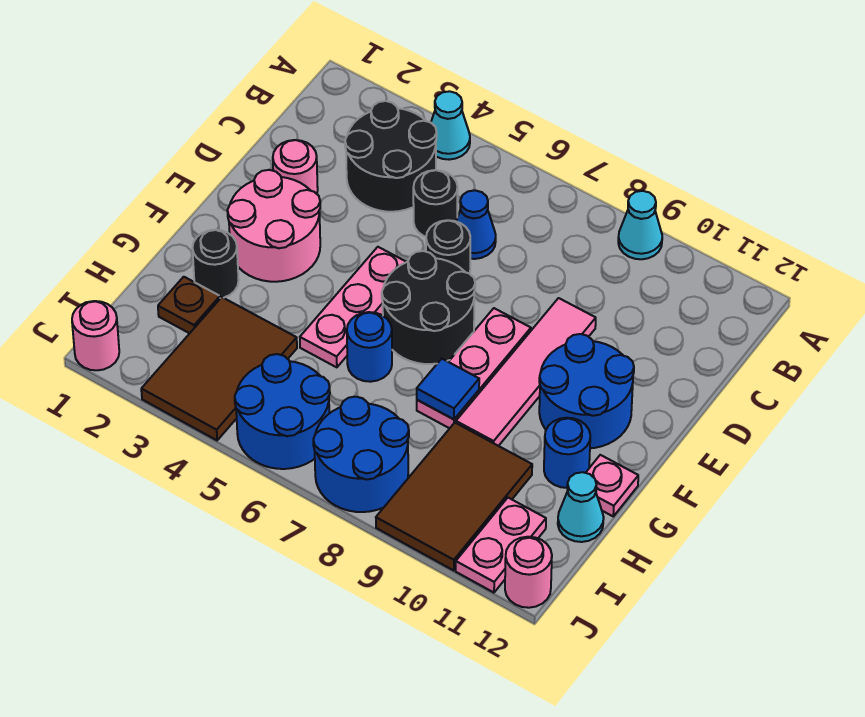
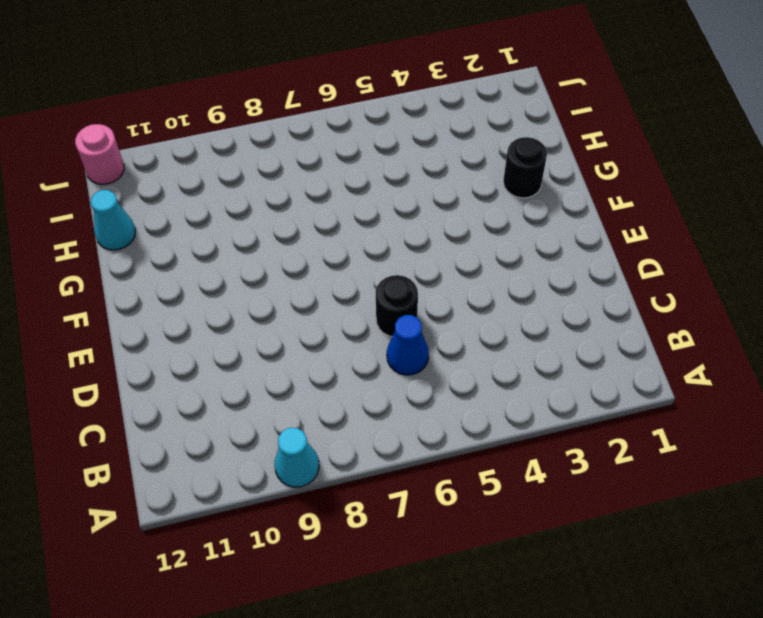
none -> cyan 1x1 cone [431,91,470,160]
none -> black 2x2 round brick [345,101,437,212]
none -> black 1x1 round brick [413,170,458,237]

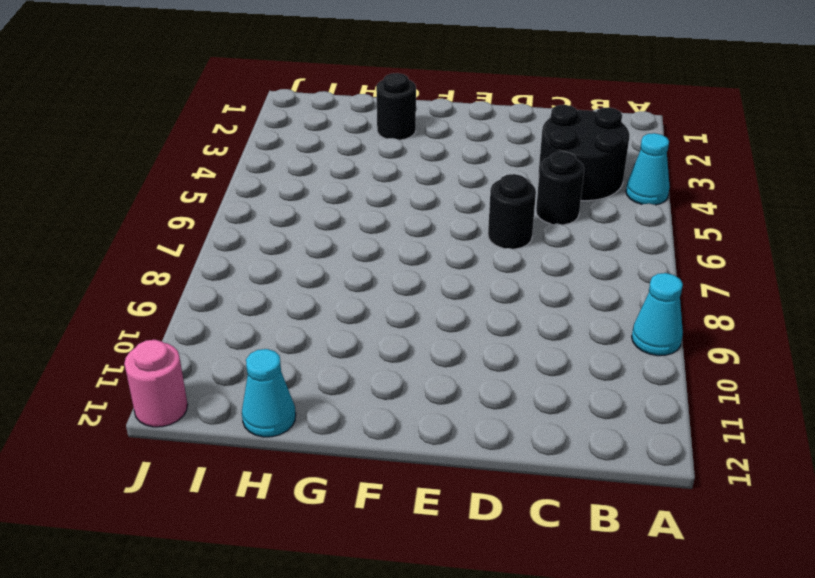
none -> blue 1x1 cone [456,190,496,259]
none -> pink 1x1 round brick [273,140,318,194]
none -> pink 1x4 tile [456,298,596,446]

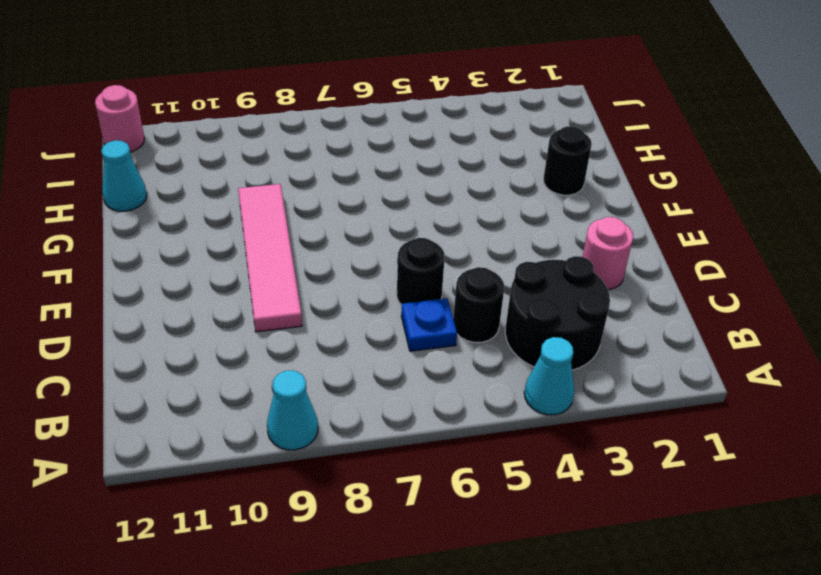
blue 1x1 plate [401,298,457,351] -> blue 1x1 cone [456,190,496,259]
none -> pink 2x2 round brick [227,170,320,282]
none -> pink 1x3 plate [300,247,406,367]
none -> black 2x2 round brick [382,251,475,364]

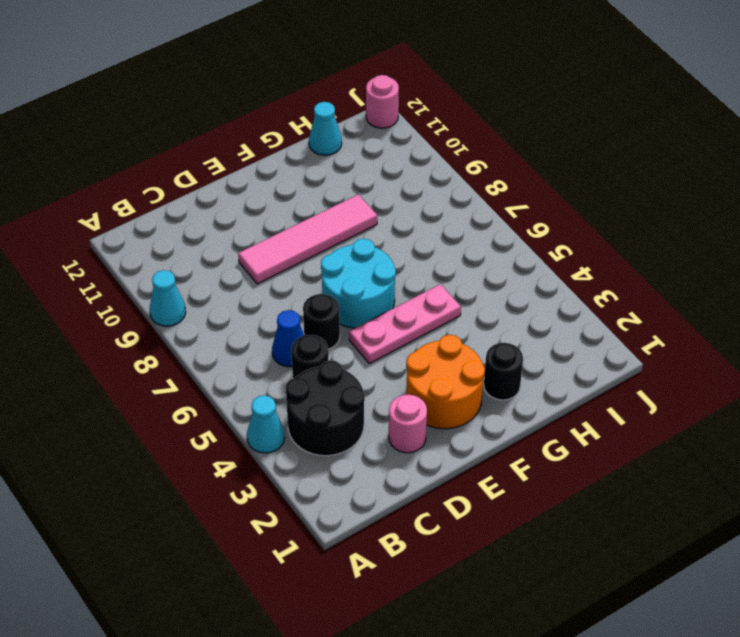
orange 2x2 round brick [406,335,485,429] -> pink 2x2 round brick [227,170,320,282]
cyan 2x2 round brick [321,239,396,328] -> black 2x2 round brick [382,251,475,364]
none -> pink 1x3 plate [417,308,531,428]
none -> blue 2x2 round brick [539,334,634,448]
none -> blue 1x1 round brick [347,312,392,382]

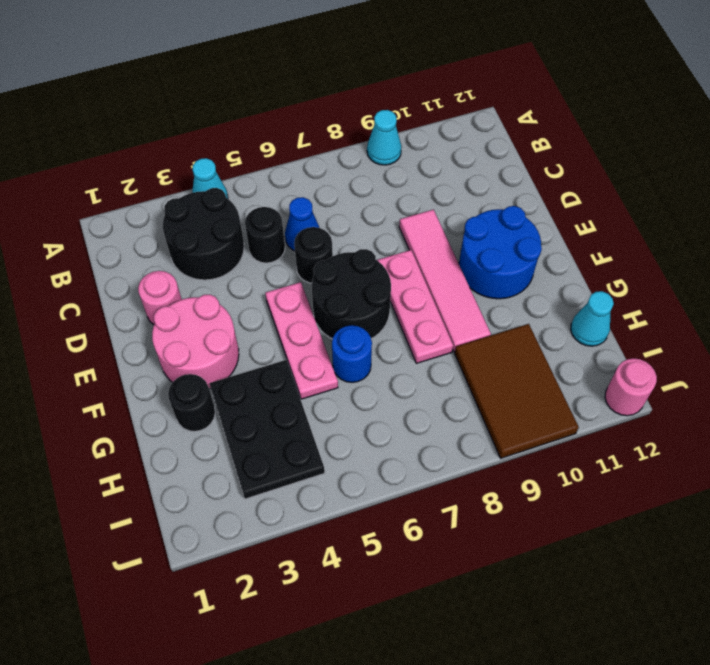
black 2x3 plate [210,360,325,499] -> brown 2x3 tile [141,297,297,440]
none -> blue 1x1 round brick [544,418,590,488]
none -> pink 1x1 plate [586,455,638,516]
none -> brown 1x1 plate [158,277,220,333]

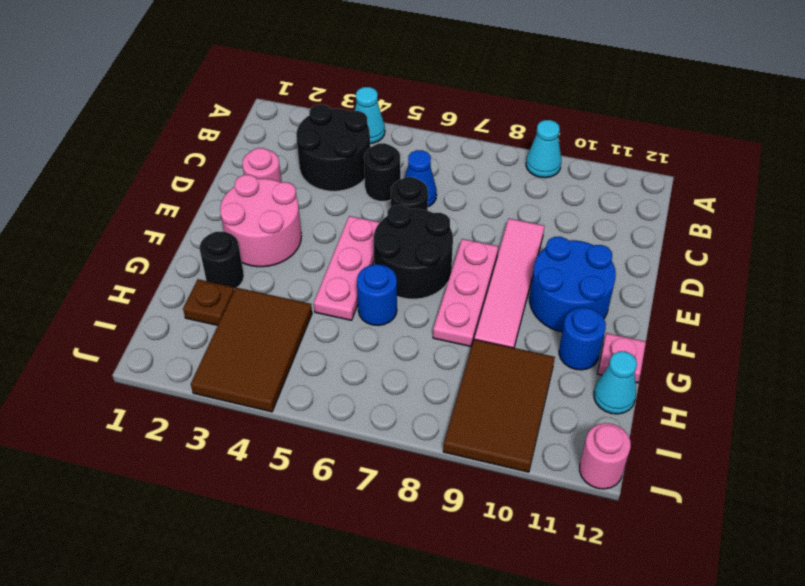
none -> blue 2x2 round brick [235,354,330,469]
none -> blue 2x2 round brick [313,397,409,512]
none -> pink 1x2 plate [456,498,546,593]

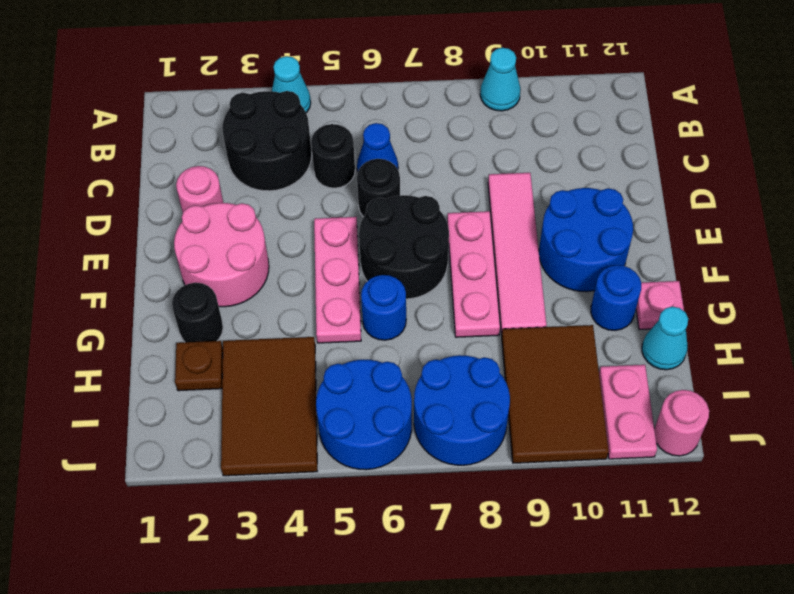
none -> pink 1x1 round brick [72,301,119,370]
none -> blue 1x1 tile [417,359,479,419]

